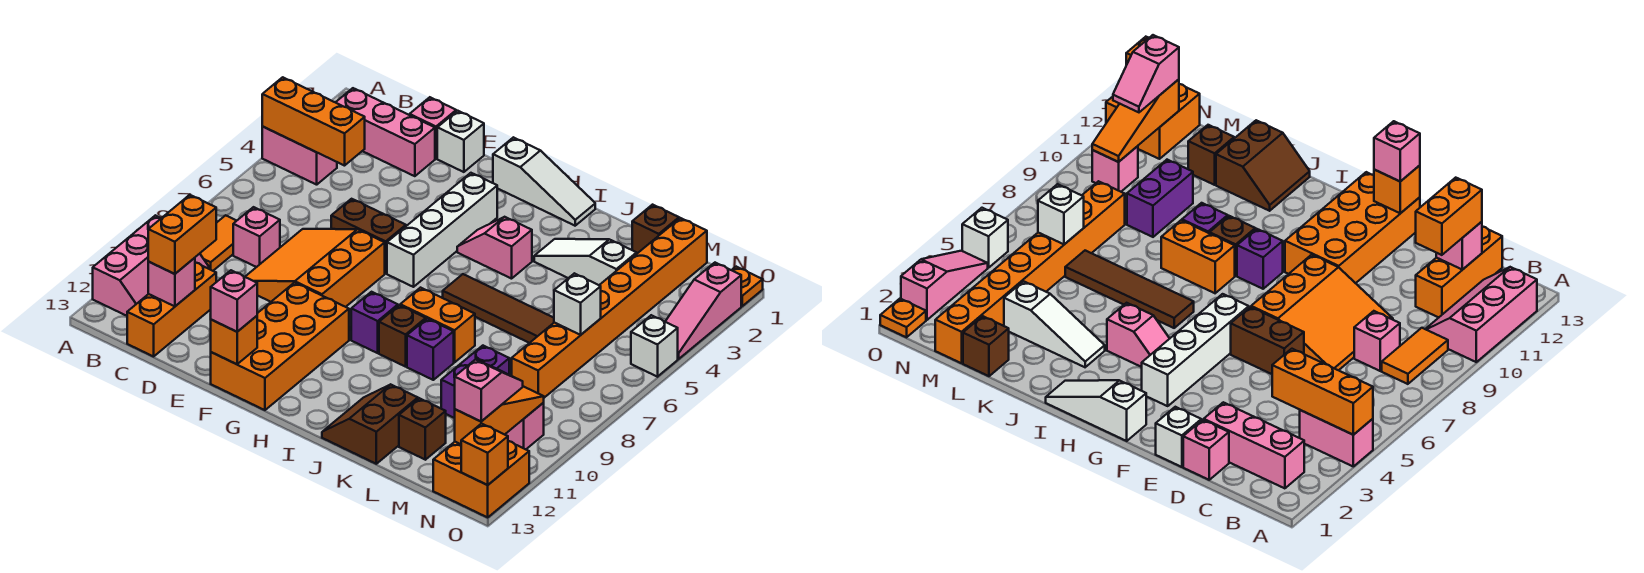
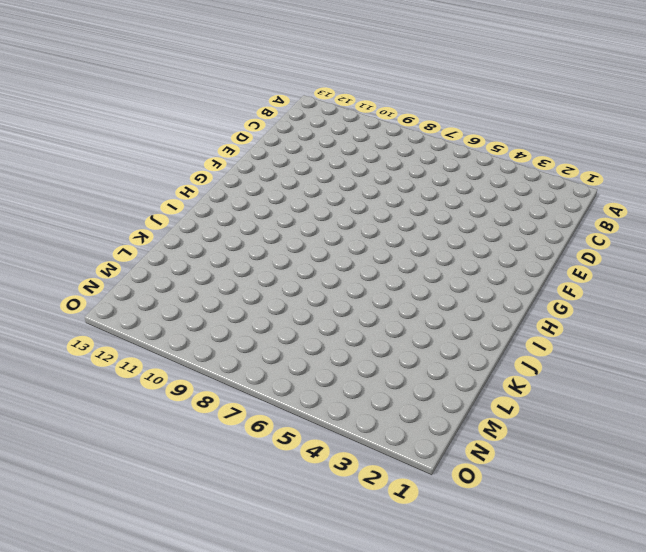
none -> pink 1x2 brick [262,127,337,185]
none -> pink 2x3 slope [93,215,210,316]
none -> pink 1x3 brick [336,88,435,176]
none -> orange 1x2 tile [200,215,237,271]

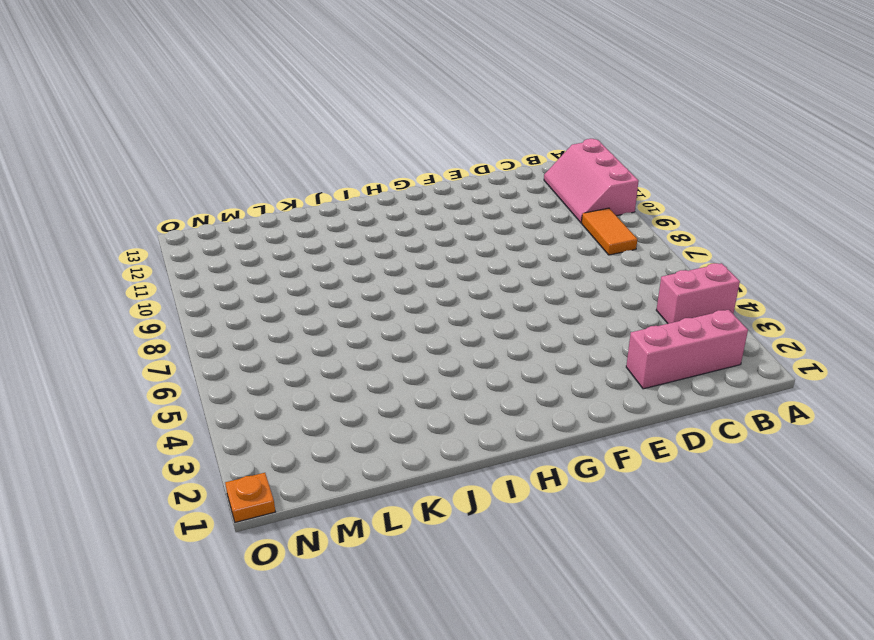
none -> pink 1x1 brick [233,207,280,267]
none -> orange 1x3 brick [127,263,216,356]
none -> pink 1x1 brick [410,97,456,159]
none -> orange 3x3 slope [245,229,385,307]

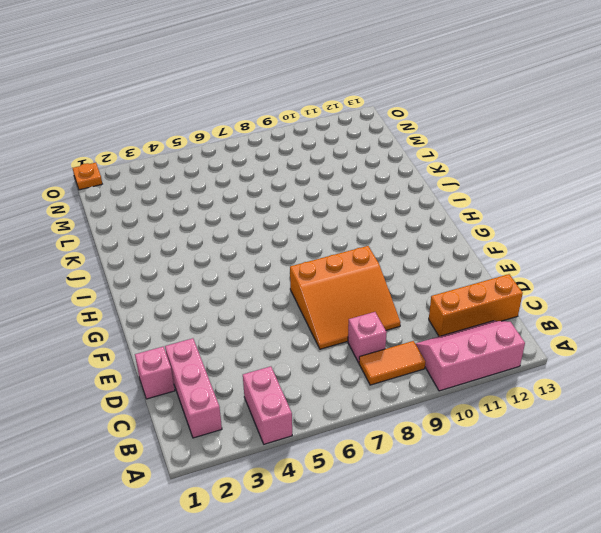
none -> white 1x1 brick [437,111,484,172]
none -> brown 1x2 brick [331,199,406,273]
none -> orange 2x4 brick [211,283,349,410]
none -> white 1x3 slope [493,137,595,226]

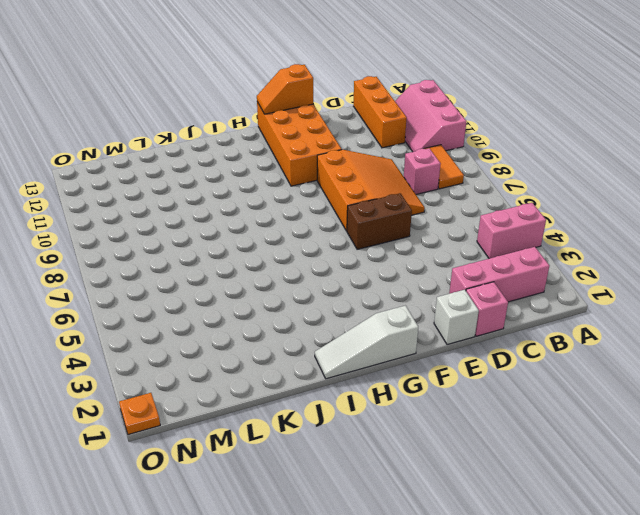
orange 1x2 slope [257,64,313,114] -> orange 1x1 brick [211,316,257,364]
none -> white 1x4 brick [387,173,497,287]
none -> pink 1x2 slope [457,217,532,279]
none -> purple 1x1 brick [351,292,398,353]
none -> brown 1x4 tile [443,274,554,343]

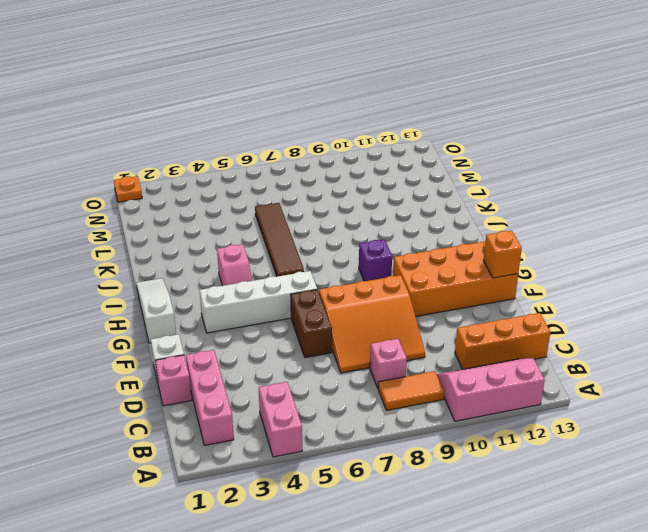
none -> orange 1x2 brick [400,288,475,362]
none -> brown 1x1 brick [379,305,426,367]
none -> white 1x3 slope [534,239,637,285]
none -> purple 1x1 brick [407,319,454,380]

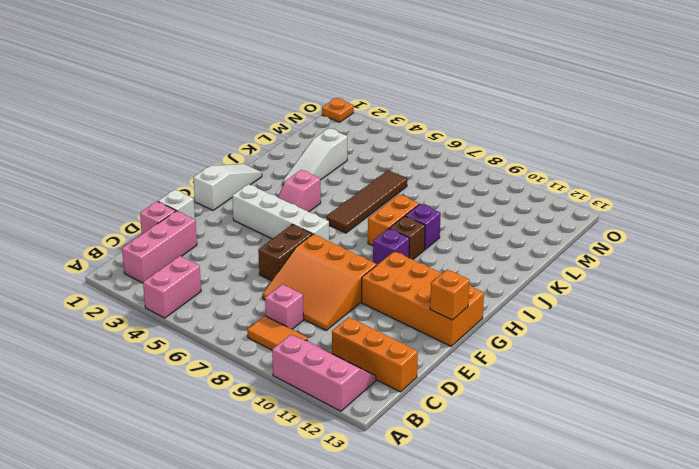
none -> brown 2x2 slope [322,384,418,464]
none -> brown 1x1 brick [632,205,679,253]
none -> purple 1x2 brick [441,346,509,418]
none -> brown 1x1 brick [399,398,446,460]

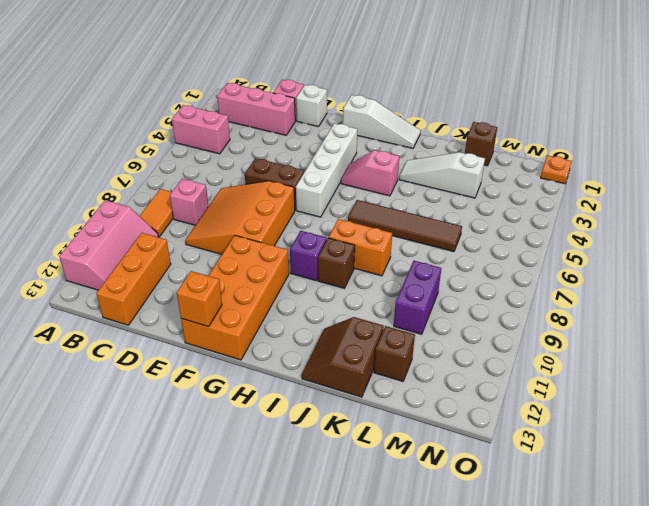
none -> purple 1x1 brick [407,319,454,380]
none -> orange 1x8 brick [512,218,707,398]
none -> pink 1x1 brick [505,403,544,449]
none -> orange 2x2 brick [433,441,529,517]

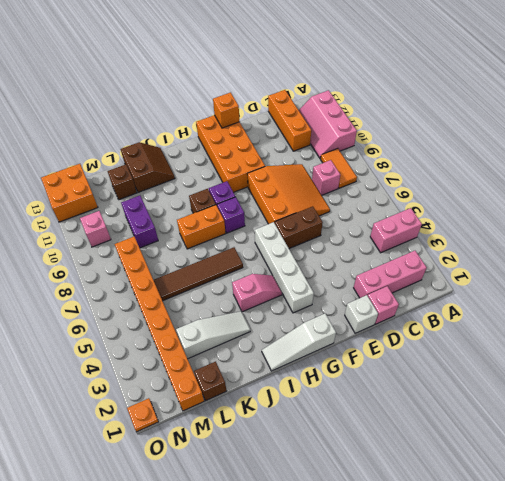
purple 1x1 brick [217,197,245,233] -> purple 1x1 brick moved to [407,319,454,380]
none -> pink 1x3 slope [665,263,741,359]
none -> white 1x1 brick [631,315,678,377]
none -> orange 1x3 brick [262,77,365,166]
none -> pink 1x1 brick [148,258,195,306]

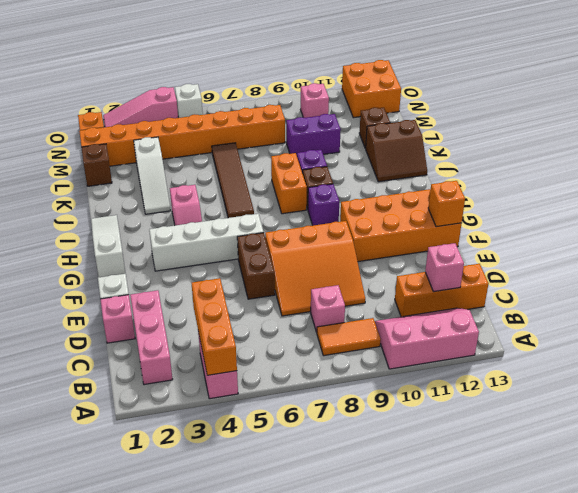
pink 1x3 slope [103,87,178,127] -> pink 1x3 slope turned to [665,263,741,359]
none -> white 1x1 brick [554,273,601,335]
none -> orange 1x3 slope [455,386,544,444]
none -> orange 1x1 brick [461,423,508,485]
none -> orange 1x2 brick [148,195,216,274]

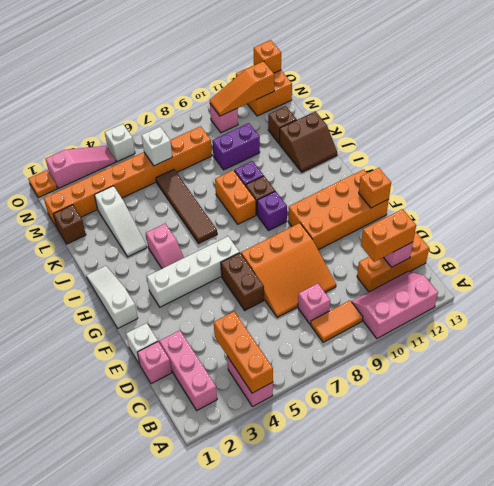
none -> pink 1x1 brick [210,270,257,332]
none -> pink 1x2 slope [455,360,523,421]

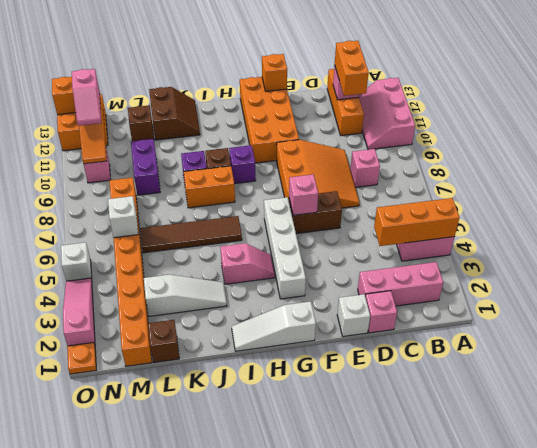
pink 1x1 brick [289,174,318,215] -> pink 1x1 brick moved to [210,270,257,332]
none -> orange 1x2 tile [200,215,237,271]

